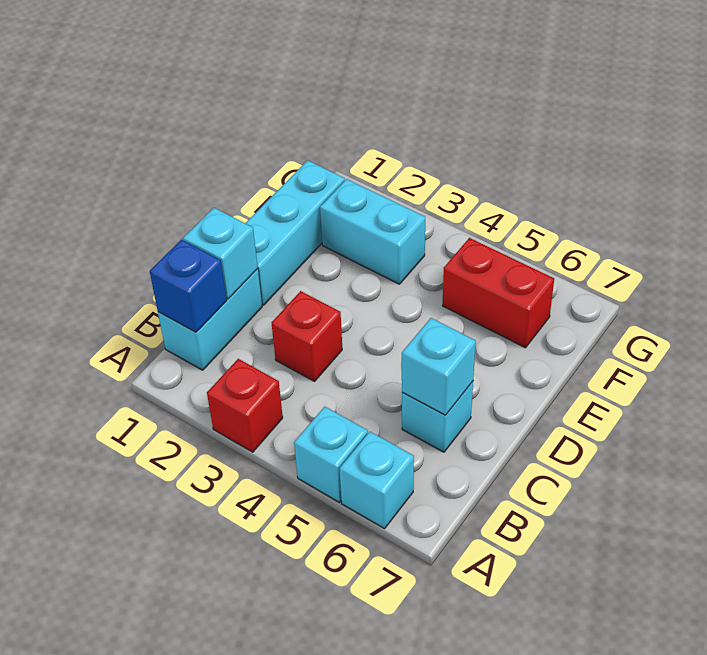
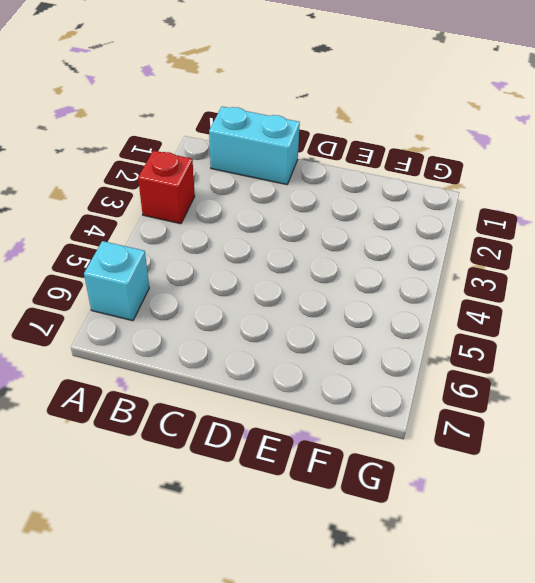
none -> cyan 1x1 brick [294,407,368,502]
none -> red 1x1 brick [272,291,342,381]
none -> cyan 1x1 brick [402,381,473,452]

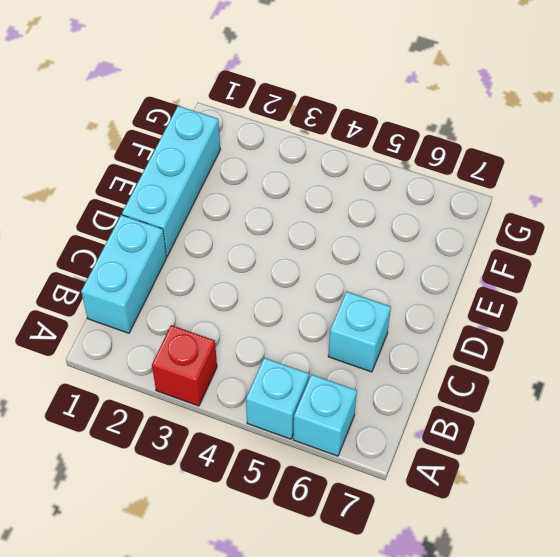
none -> red 1x1 brick [272,291,342,381]
none -> cyan 1x2 brick [320,179,425,284]
none -> red 1x2 brick [443,238,554,348]

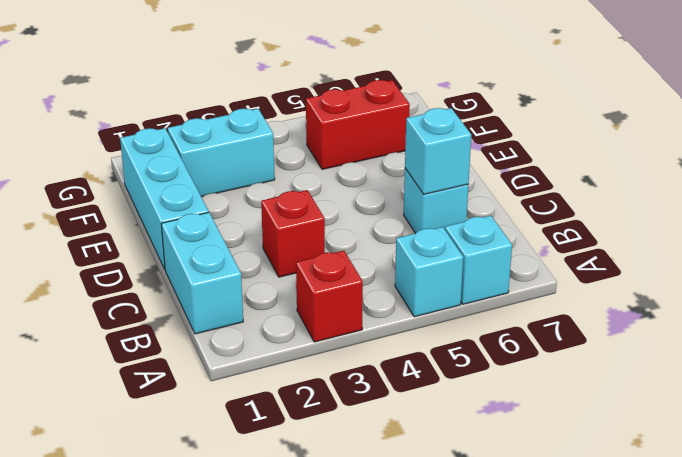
none -> blue 1x1 brick [150,240,227,332]
none -> cyan 1x1 brick [183,208,258,299]

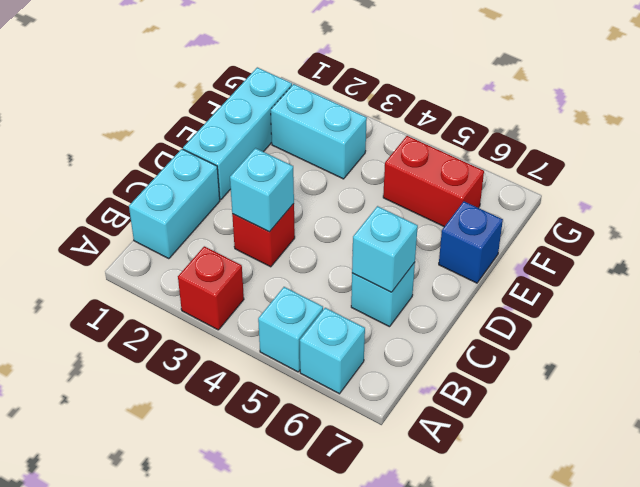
cyan 1x1 brick [230,148,294,232] -> cyan 1x1 brick moved to [183,208,258,299]
blue 1x1 brick [439,201,503,283] -> blue 1x1 brick moved to [150,240,227,332]

